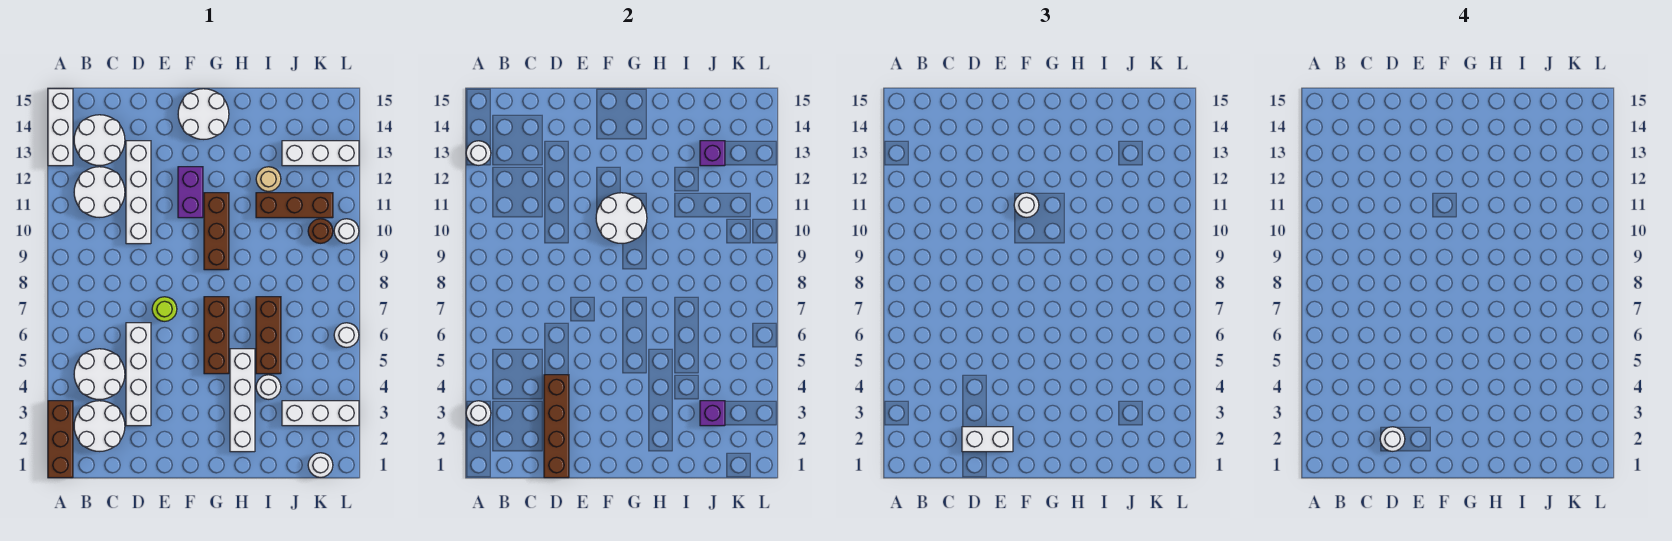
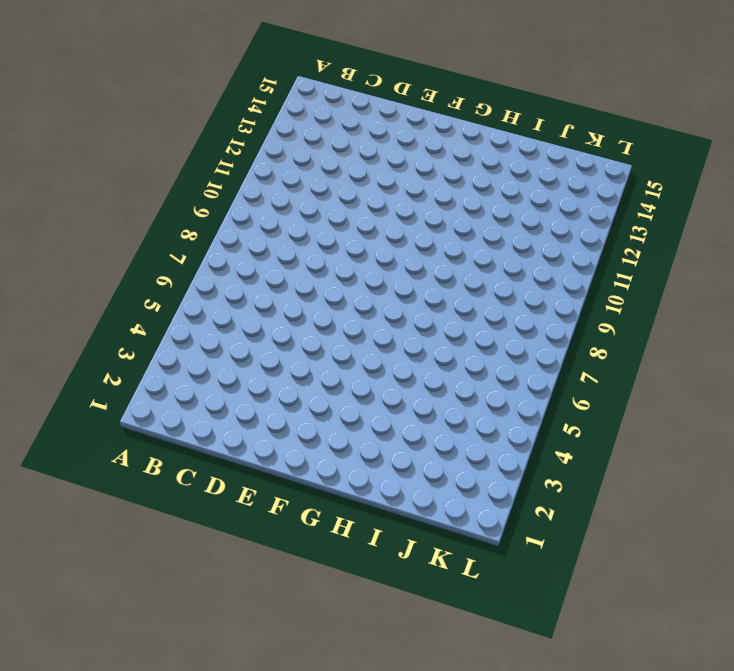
none -> brown 1x3 brick [48,401,73,478]
none -> white 1x3 brick [48,89,73,166]
none -> white 2x2 round brick [74,401,125,451]
none -> white 2x2 round brick [74,349,125,399]

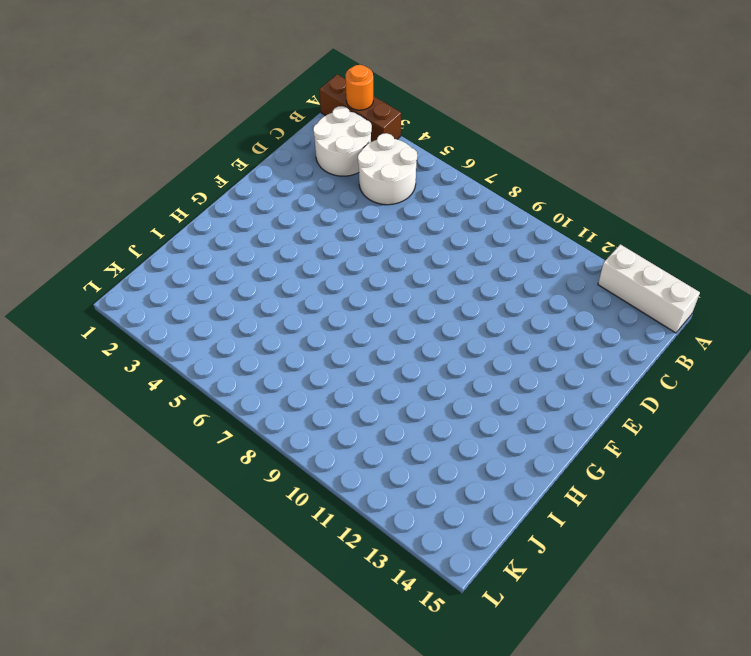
orange 1x1 round brick [345,65,373,110] -> none
none -> white 2x2 round brick [74,167,125,217]
none -> white 2x2 round brick [74,115,125,165]
none -> white 1x4 brick [126,323,151,426]
none -> white 1x4 brick [126,141,151,244]

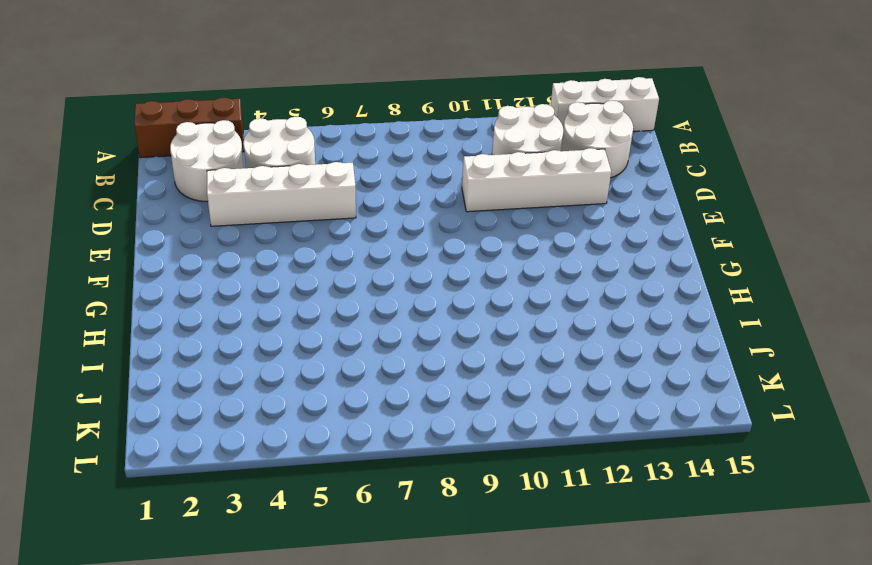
none -> lime 1x1 round brick [152,297,177,321]
none -> purple 1x2 brick [178,167,203,218]
none -> white 2x2 round brick [178,89,229,139]
none -> brown 1x3 brick [204,297,229,374]

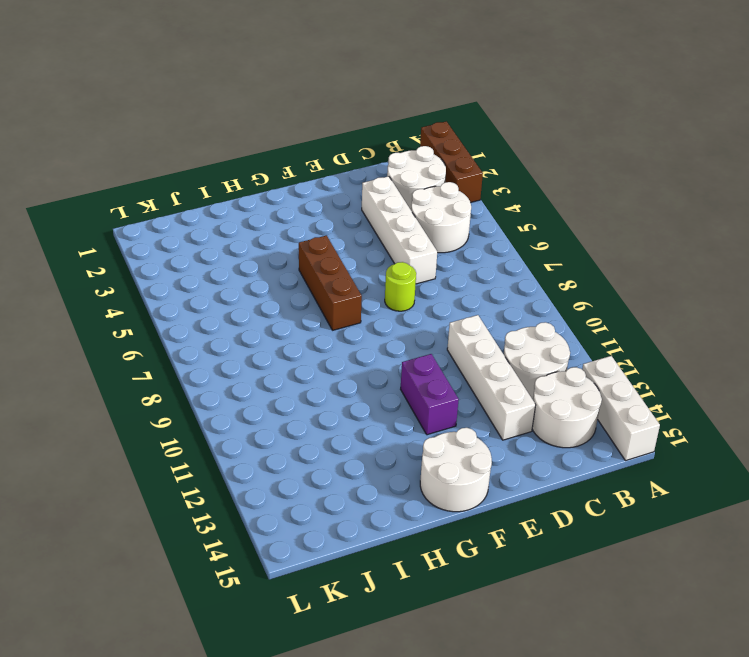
none -> brown 1x3 brick [204,193,229,270]
none -> white 1x4 brick [230,349,255,452]
none -> white 1x1 round brick [256,375,281,399]
none -> brown 1x3 brick [256,297,281,374]

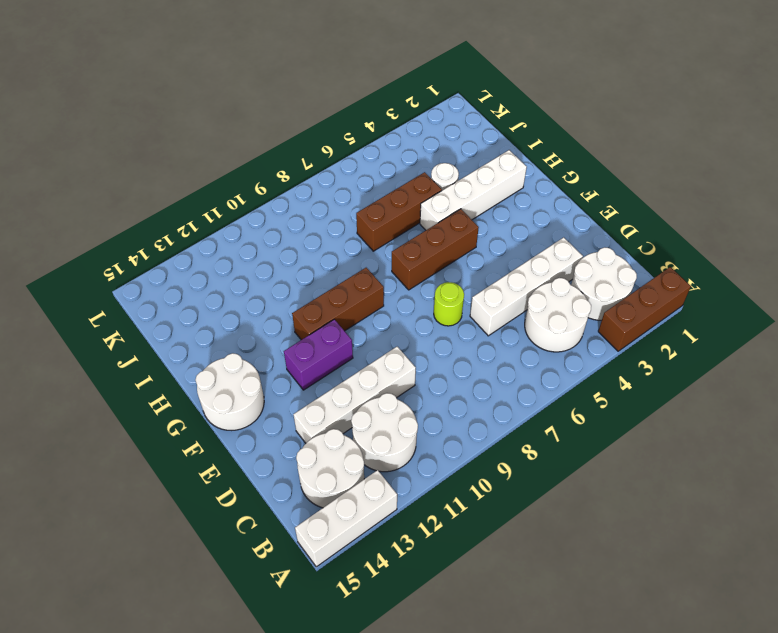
none -> brown 1x3 brick [256,193,333,218]
none -> tan 1x1 round brick [256,167,281,191]
none -> white 1x3 brick [282,401,359,426]
none -> white 1x3 brick [282,141,359,166]

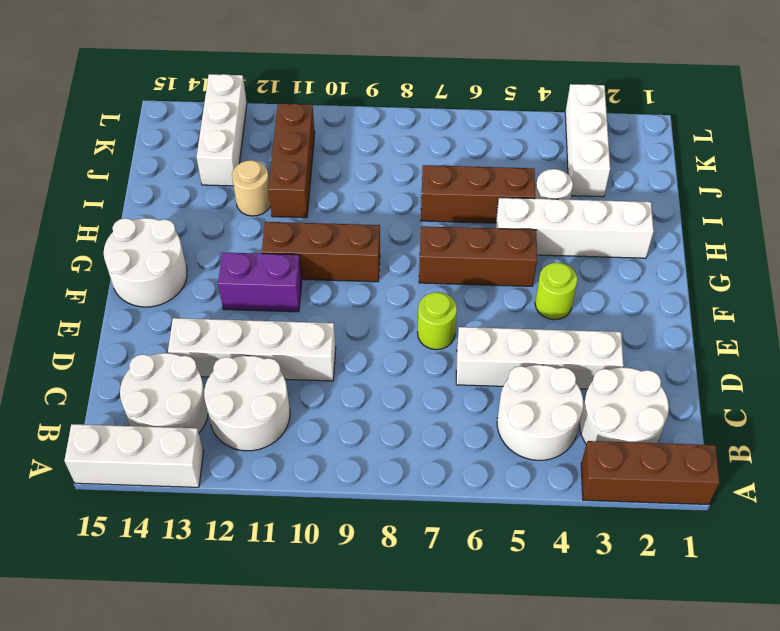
lime 1x1 round brick [535,263,578,320] -> none
none -> white 1x1 round brick [308,453,333,477]
none -> brown 1x1 round brick [308,219,333,243]
none -> white 1x1 round brick [334,323,359,347]
none -> white 1x1 round brick [334,219,359,243]

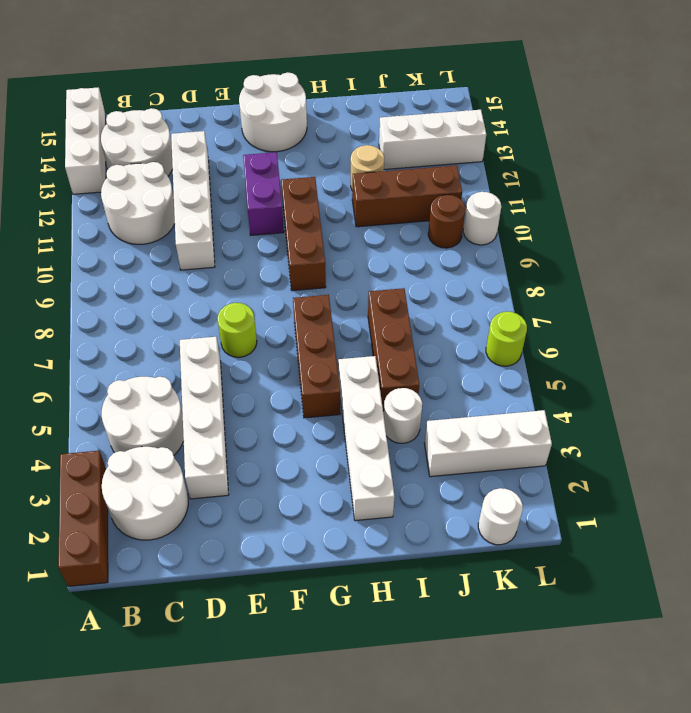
lime 1x1 round brick [486,312,527,366] -> white 1x1 round brick [334,323,359,347]
none -> white 1x1 round brick [466,401,491,425]
none -> white 1x1 round brick [466,141,491,165]
none -> brown 1x4 brick [544,375,569,478]
none -> white 2x2 round brick [596,193,647,243]

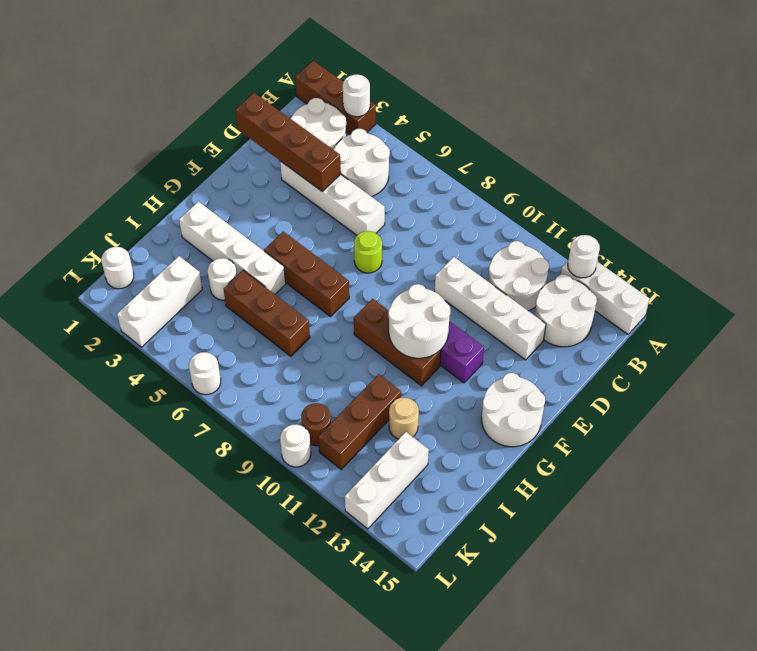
none -> purple 1x1 brick [700,401,725,426]
none -> purple 1x1 brick [700,141,725,166]
none -> white 1x2 brick [962,427,1013,452]
none -> white 1x1 round brick [1014,193,1039,217]

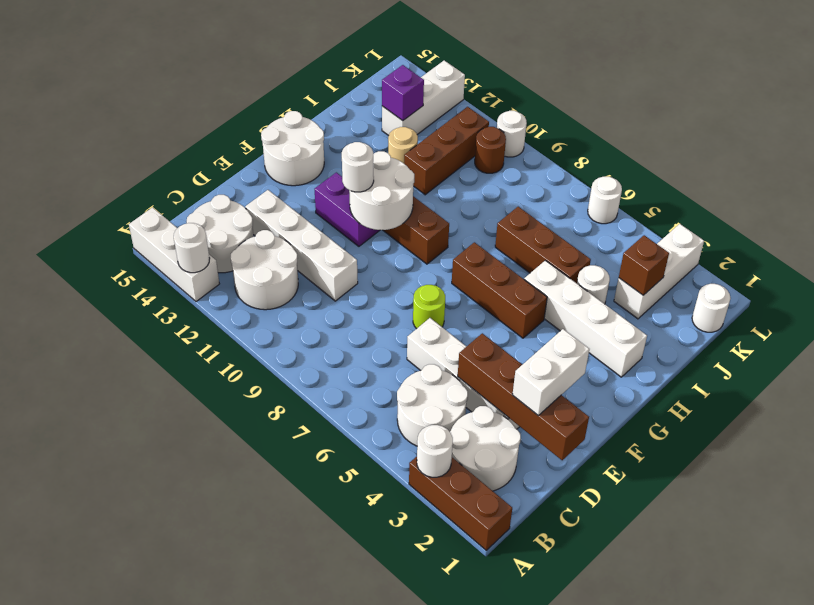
brown 1x1 brick [619,235,669,295] -> purple 1x1 brick [700,401,725,426]
none -> white 1x1 round brick [1380,427,1405,451]

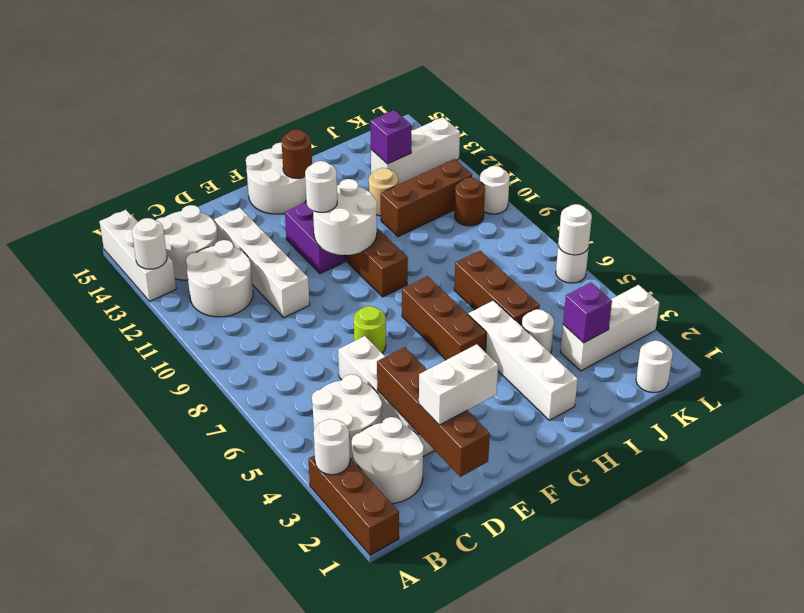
brown 1x1 round brick [281,129,312,178] -> none
white 1x1 round brick [558,204,592,255] -> white 1x1 round brick moved to [1380,427,1405,451]

